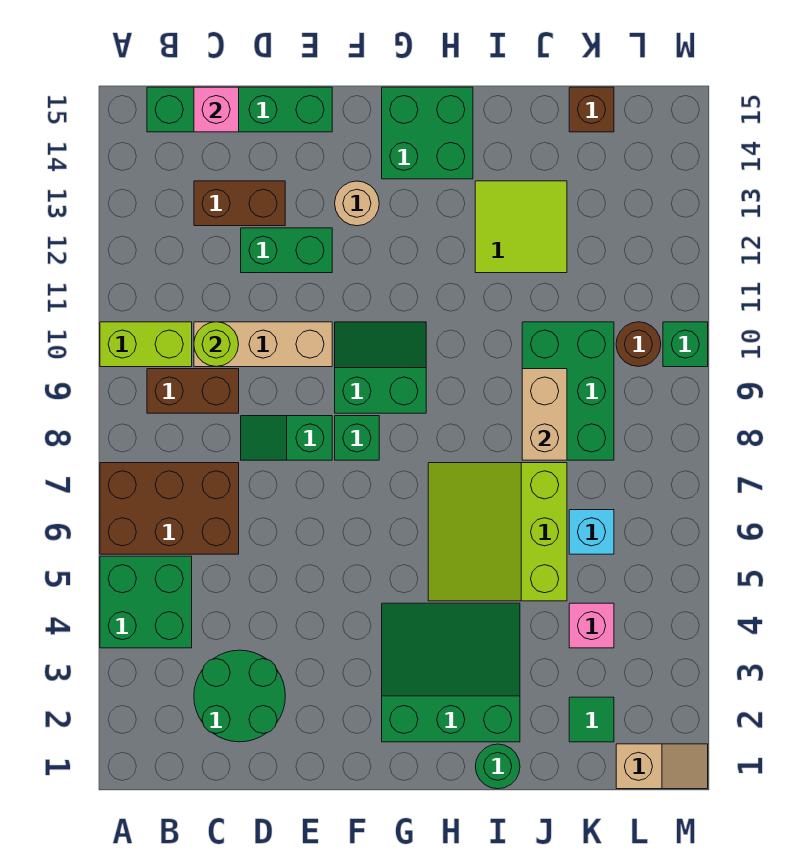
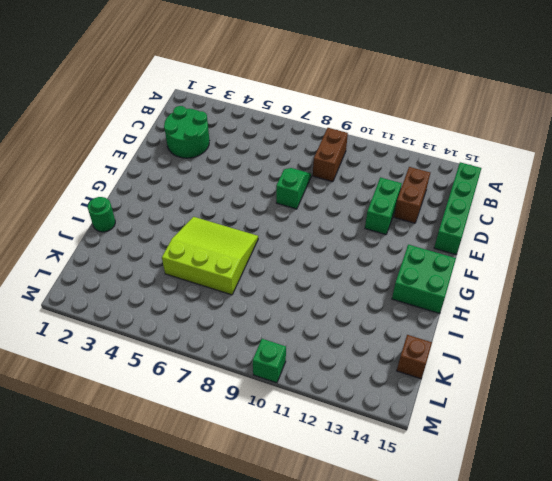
none -> green 2x2 brick [100,556,192,648]
none -> brown 2x3 brick [100,463,239,554]
none -> lime 1x2 brick [100,322,192,367]

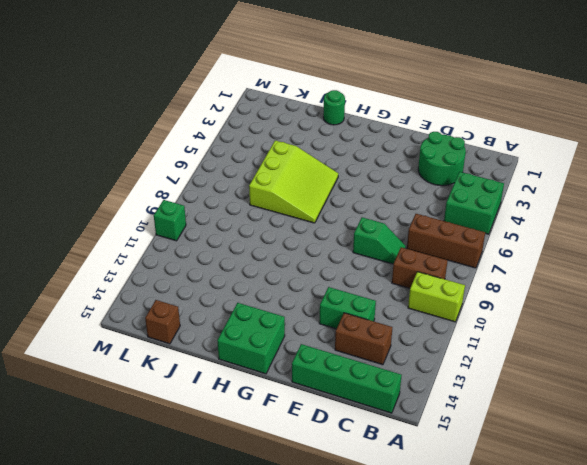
brown 1x3 brick [407,214,485,268] -> brown 2x3 brick [100,463,239,554]
none -> tan 1x3 brick [194,322,332,367]
none -> green 1x1 brick [335,416,379,460]
none -> green 2x2 slope [335,322,426,413]

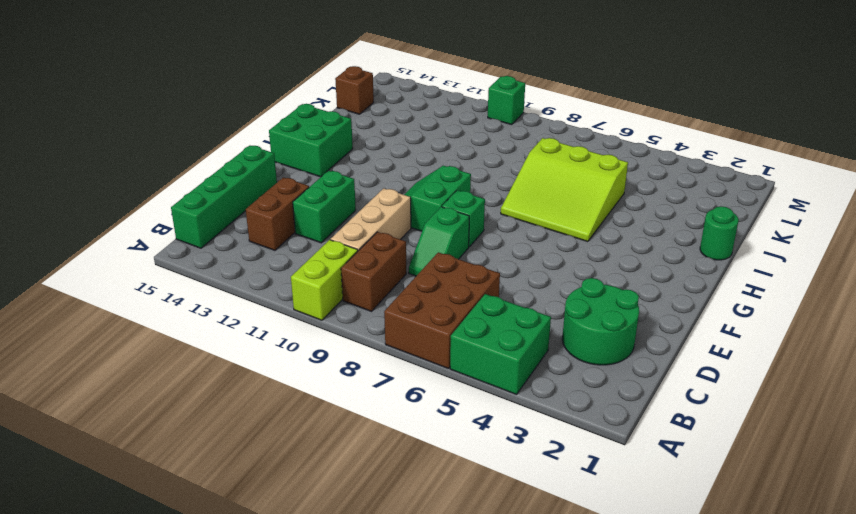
none -> tan 1x1 round brick [335,181,379,226]
none -> green 3x3 slope [382,603,520,742]
none -> lime 2x2 tile [475,181,567,273]

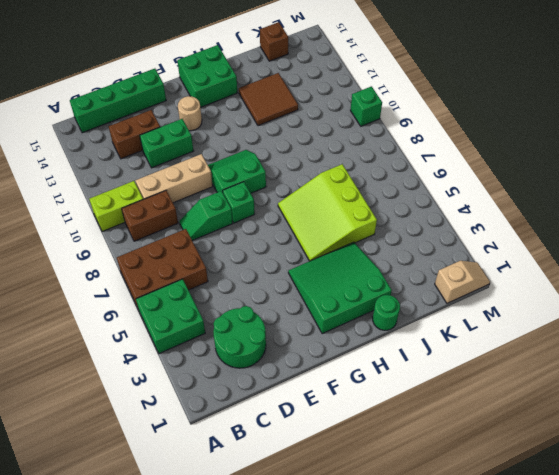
brown 2x2 tile [239,73,298,126] -> lime 2x2 tile [475,181,567,273]
none -> green 2x3 brick [522,322,614,460]
none -> green 1x1 tile [569,697,614,742]
none -> pink 1x1 brick [569,603,614,648]

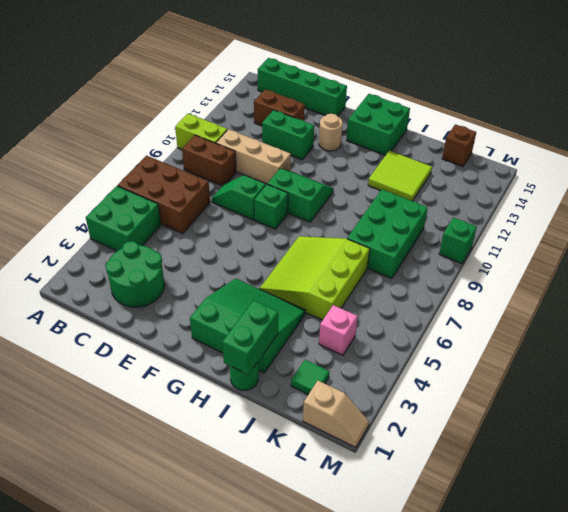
green 1x2 brick [222,300,278,375] -> none
none -> cyan 1x1 brick [569,510,614,554]
none -> brown 1x1 round brick [616,322,661,366]
none -> lime 1x1 round brick [194,322,239,367]

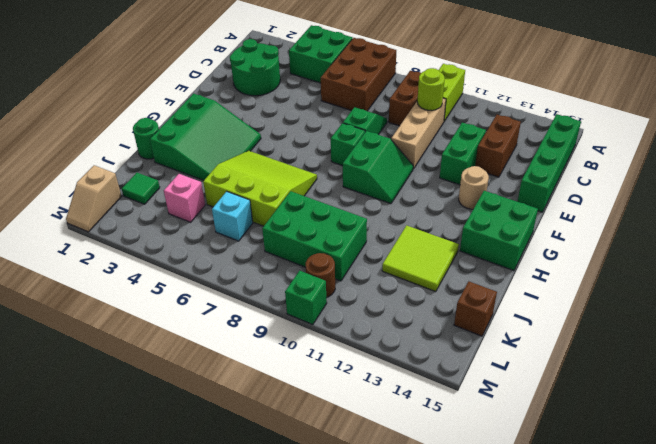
none -> pink 1x1 brick [194,87,239,132]
none -> tan 1x2 brick [522,369,567,460]

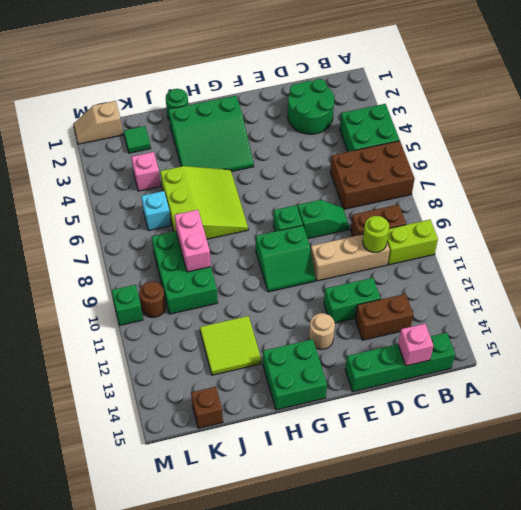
pink 1x2 brick [175,210,211,272] -> tan 1x2 brick [522,369,567,460]

